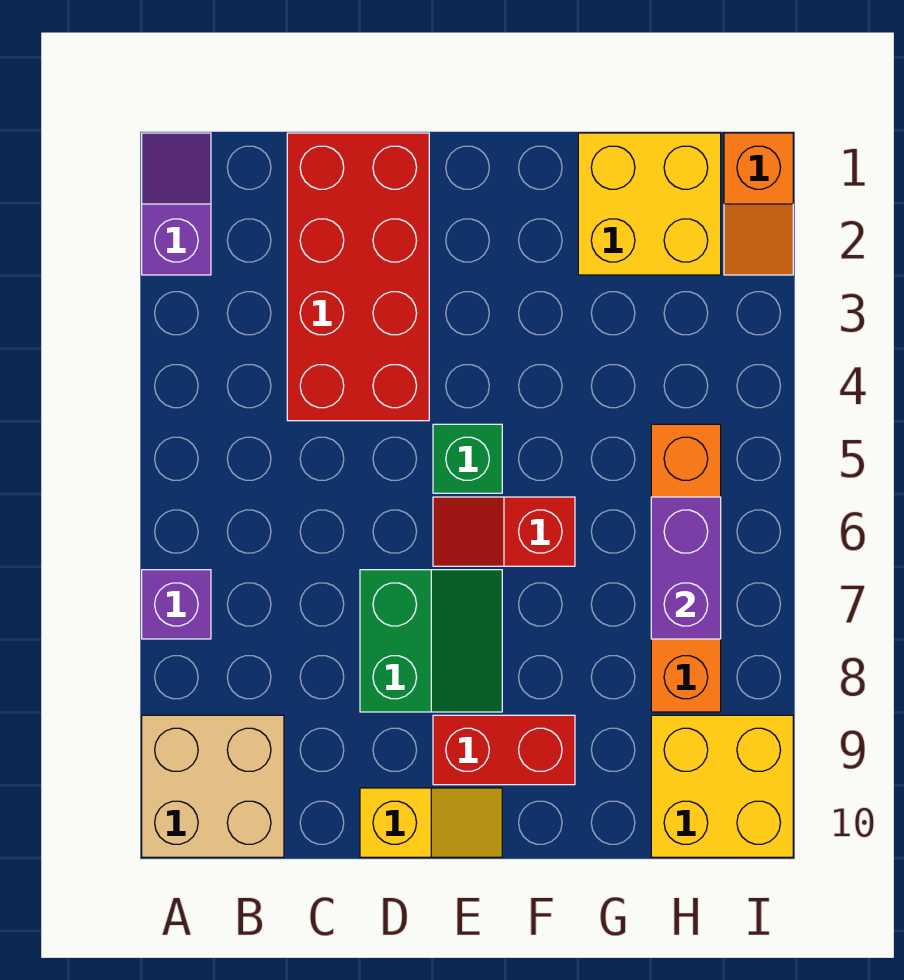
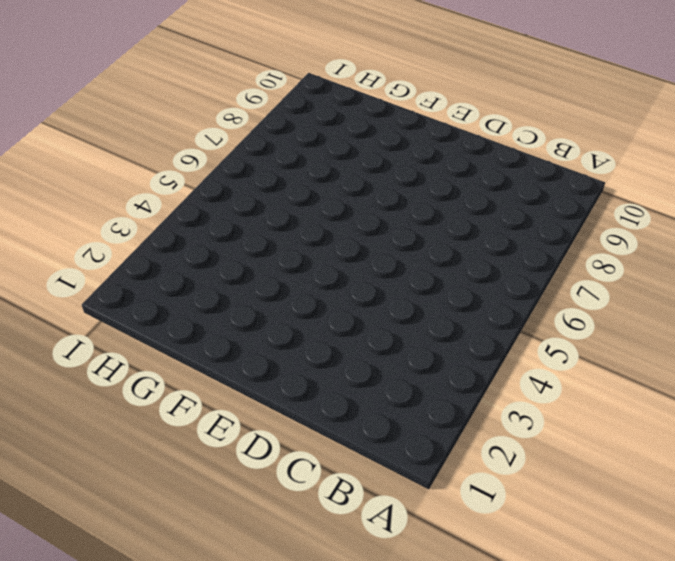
none -> purple 1x2 slope [142,133,211,275]
none -> purple 1x1 brick [142,570,211,639]
none -> tan 2x2 brick [142,715,284,857]

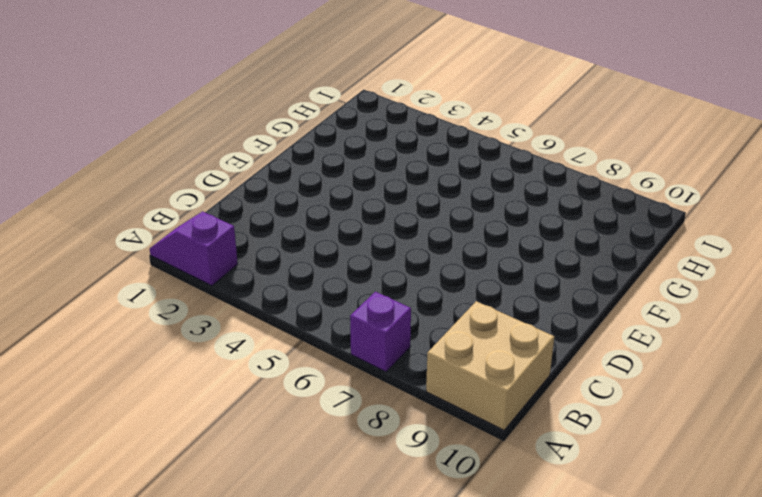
none -> red 2x4 brick [287,133,429,421]
none -> green 2x2 slope [360,570,502,712]
none -> yellow 1x2 slope [360,788,502,857]

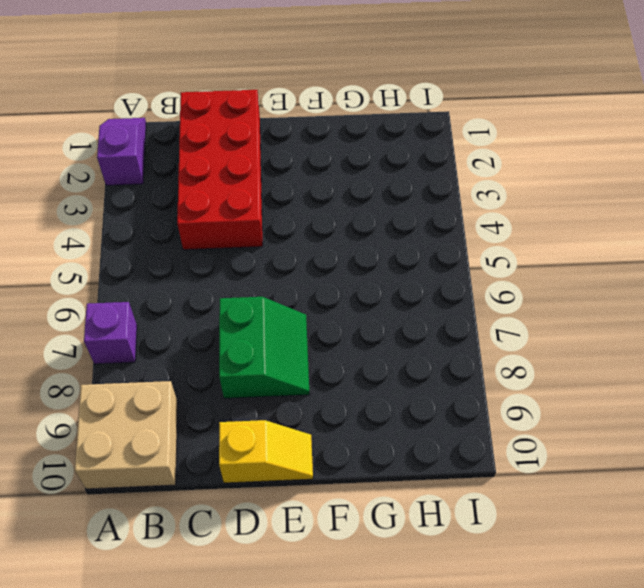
none -> green 1x1 brick [433,424,502,493]
none -> red 1x2 slope [433,497,575,566]
none -> red 1x2 brick [433,715,575,785]

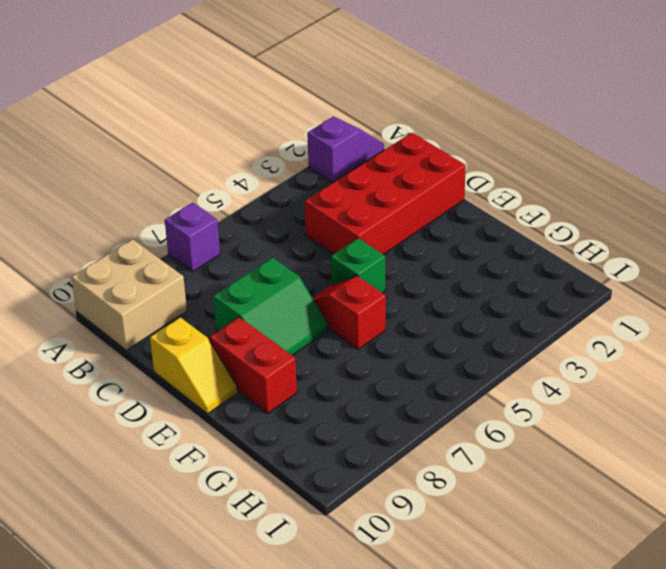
none -> yellow 2x2 brick [578,133,721,275]
none -> orange 1x4 brick [651,424,721,712]
none -> yellow 2x2 brick [651,715,793,857]

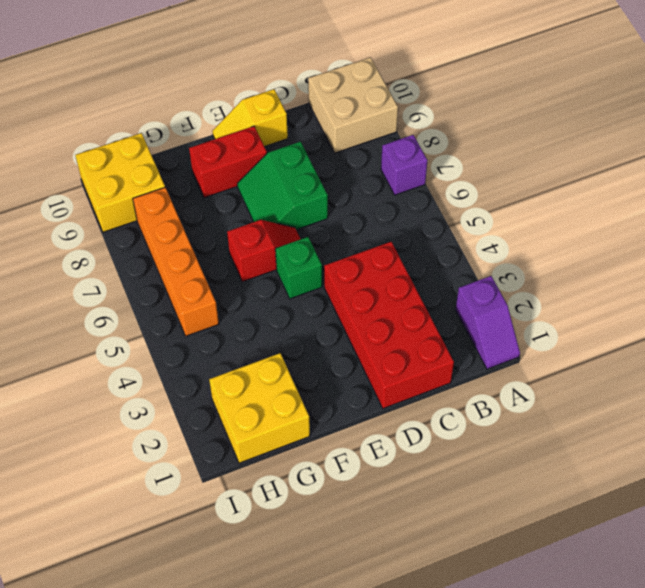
none -> orange 1x2 slope [724,133,793,275]
none -> purple 1x2 brick [651,497,721,639]

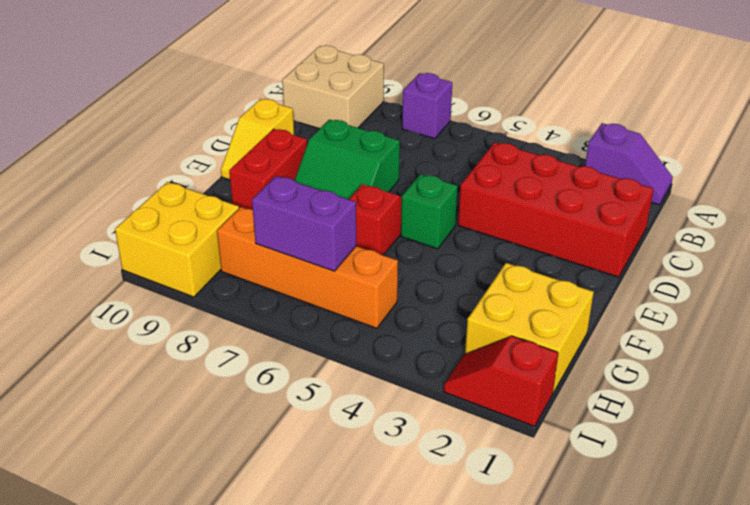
red 1x2 slope [444,336,558,426] -> orange 1x2 slope [724,133,793,275]

